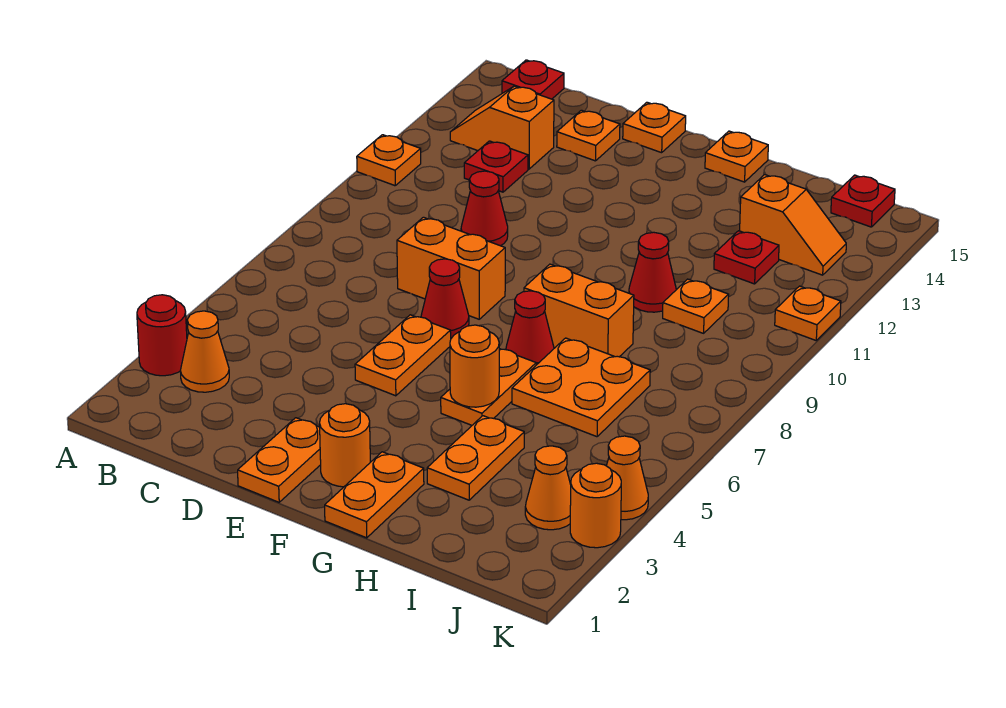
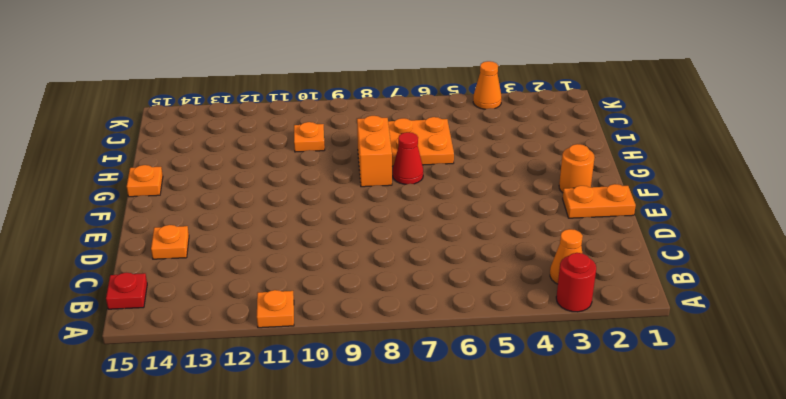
none -> orange 1x2 slope [450,86,554,169]
none -> red 1x1 plate [464,141,528,192]
none -> orange 1x2 brick [397,217,505,319]
none -> red 1x1 cone [461,171,508,246]

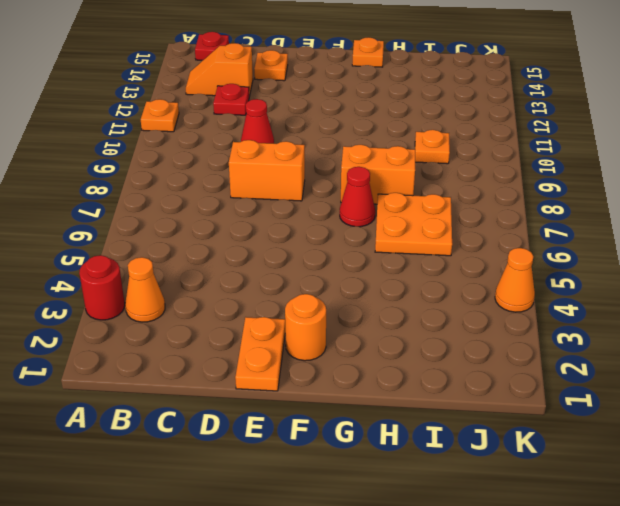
none -> orange 1x2 plate [355,315,451,396]
none -> red 1x1 cone [421,259,469,338]
none -> orange 1x1 plate [623,102,686,153]
none -> orange 1x2 plate [325,452,424,538]

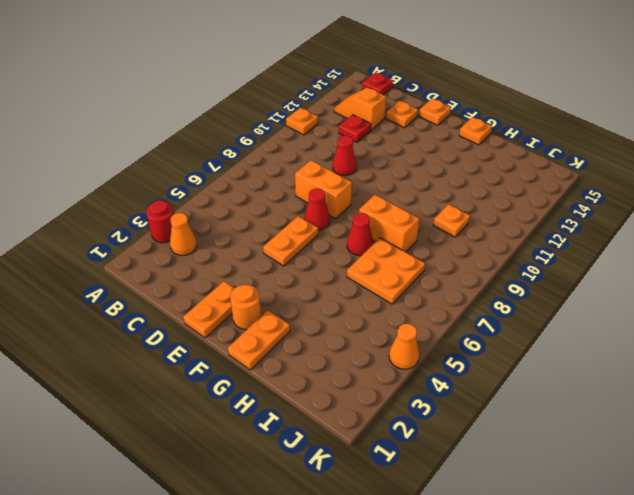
none -> orange 1x2 plate [441,349,536,425]
none -> orange 1x2 plate [427,416,524,500]
none -> red 1x1 cone [629,232,676,312]
none -> red 1x1 plate [714,231,779,284]

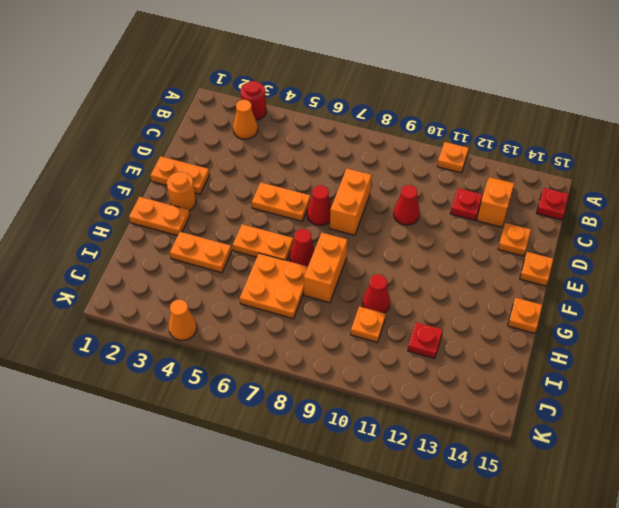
none -> orange 1x2 slope [740,175,846,275]
none -> orange 1x1 cone [525,446,571,530]
none -> red 1x1 plate [831,175,895,227]
none -> orange 1x1 round brick [570,463,621,548]

